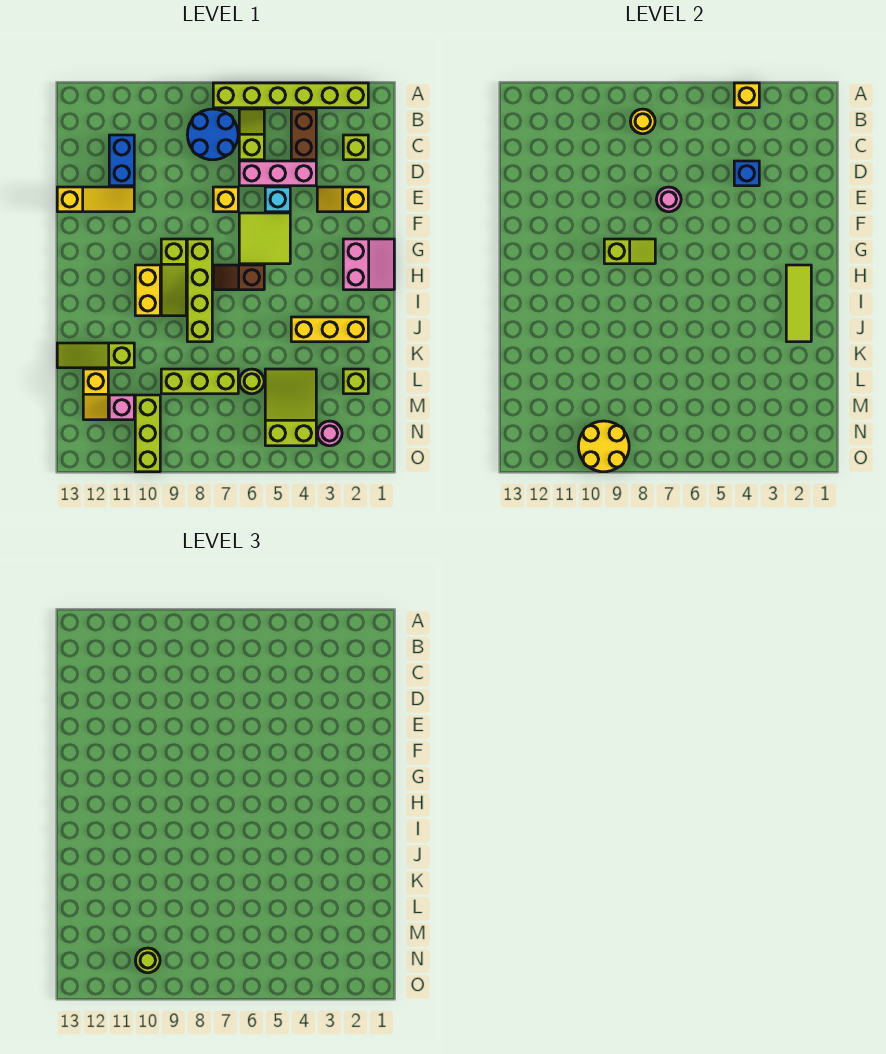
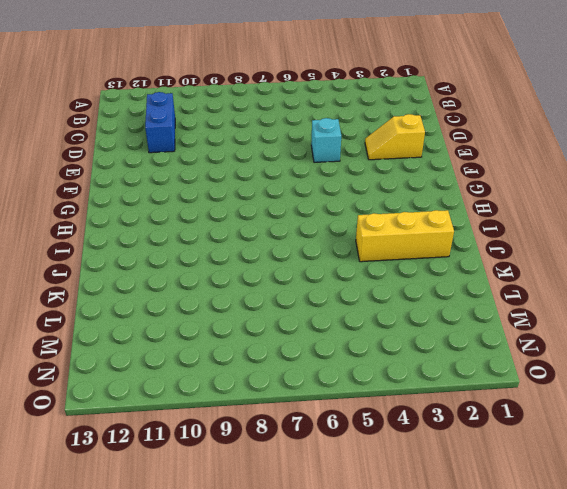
none -> lime 1x6 brick [213,83,368,108]
none -> brown 1x2 brick [291,109,316,160]
none -> lime 1x2 slope [239,109,264,160]
none -> blue 2x2 round brick [187,109,238,160]

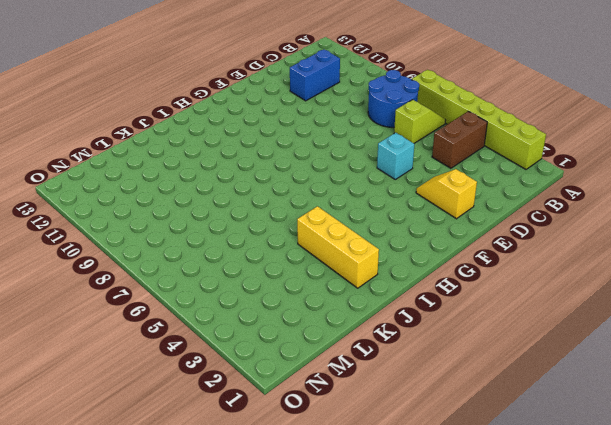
none -> lime 1x1 brick [343,135,368,160]
none -> pink 1x3 brick [239,161,316,186]
none -> yellow 1x1 brick [213,187,238,212]
none -> yellow 1x3 slope [57,187,134,212]

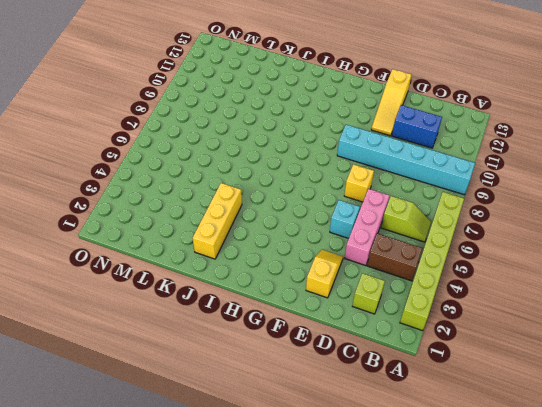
cyan 1x6 brick [337,125,475,195] -> none
none -> blue 2x2 round brick [187,109,238,160]
none -> lime 2x2 tile [239,213,290,264]
none -> pink 2x2 slope [343,239,394,290]
none -> lime 1x4 brick [187,239,212,342]

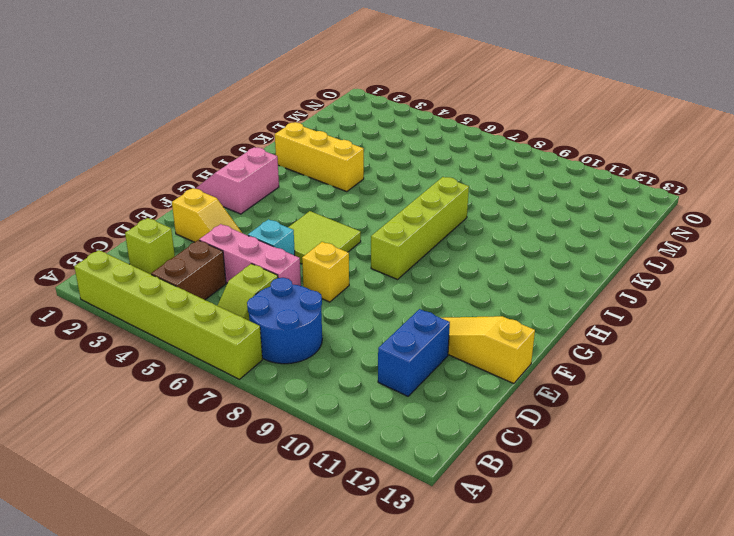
none -> lime 1x3 slope [161,239,186,316]
none -> brown 1x2 slope [213,265,264,290]
none -> yellow 1x2 brick [135,265,160,316]
none -> lime 1x3 slope [57,343,134,368]

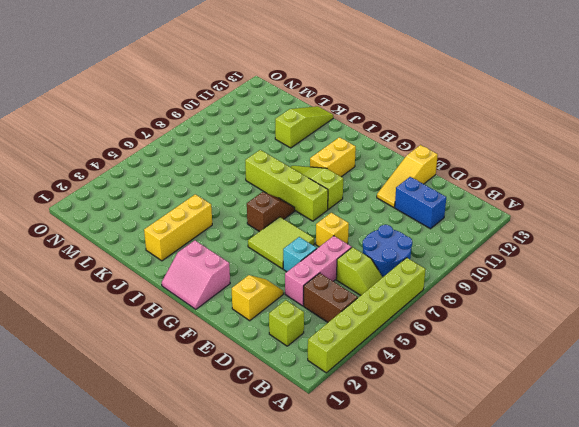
yellow 1x2 brick [310,137,356,177] -> yellow 1x2 brick turned to [135,265,160,316]
none -> lime 1x1 brick [343,369,368,394]
none -> lime 2x3 slope [265,369,316,446]
none -> lime 1x1 round brick [239,369,264,394]
none -> lime 1x3 brick [161,369,238,394]

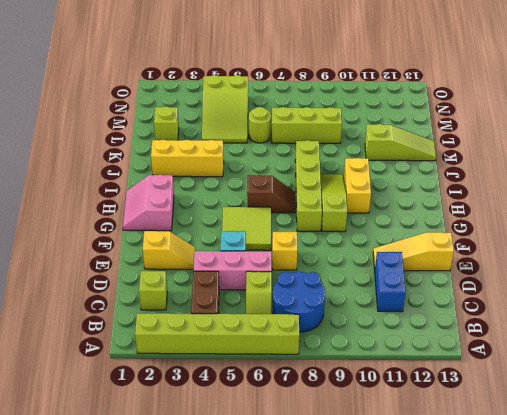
none -> yellow 1x2 slope [83,369,108,420]
none -> lime 1x3 brick [135,395,160,472]
none -> pink 1x1 brick [109,395,134,420]
none -> pink 1x1 round brick [317,421,342,446]

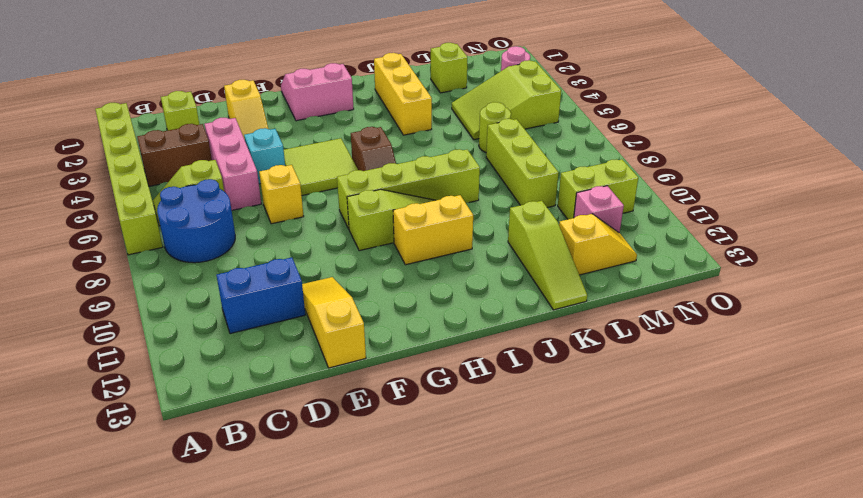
lime 1x2 brick [558,159,638,219] -> lime 1x3 brick [135,395,160,472]
none -> yellow 1x1 brick [734,83,759,108]
none -> yellow 1x1 round brick [630,109,655,134]
none -> blue 1x1 brick [734,161,759,186]
none -> pink 1x1 round brick [656,187,681,212]

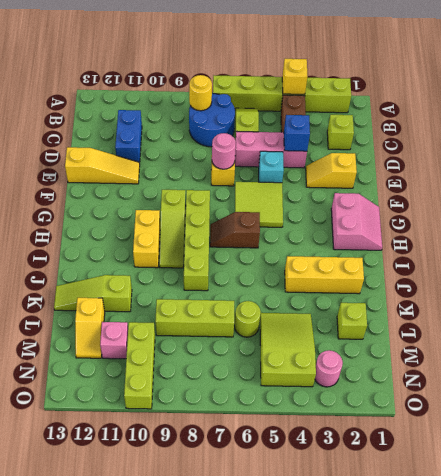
none -> lime 1x2 slope [604,239,655,264]
none -> lime 1x3 tile [786,265,811,342]
none -> yellow 2x2 round brick [578,421,629,472]
none -> lime 1x1 round brick [135,948,160,973]

